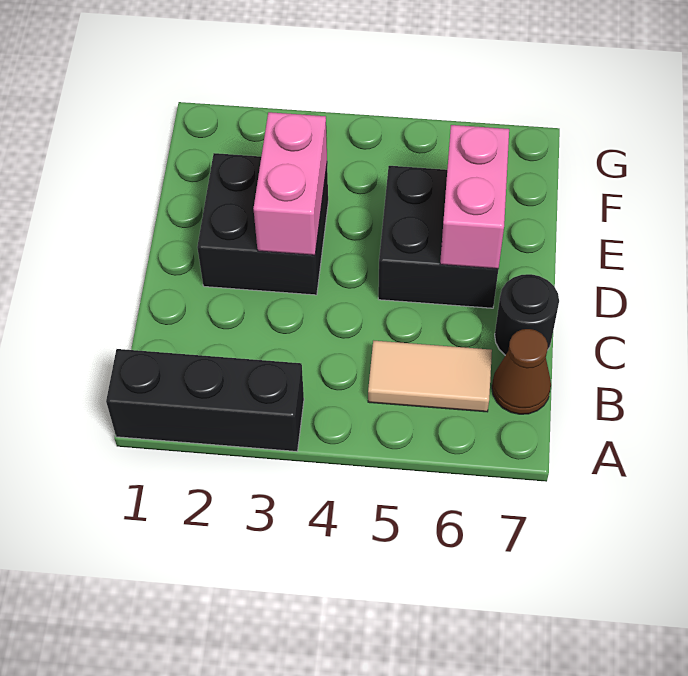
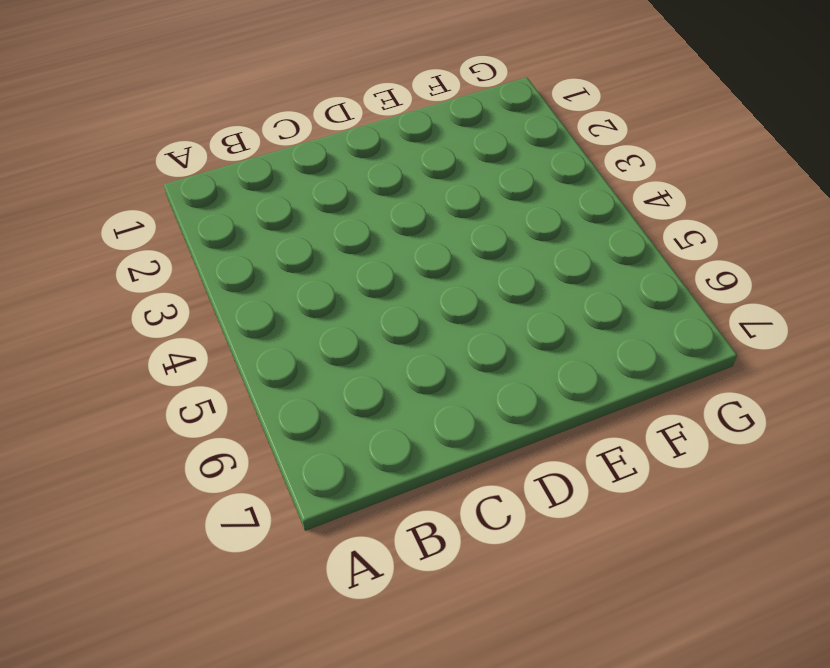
none -> black 1x3 brick [106,349,304,452]
none -> tan 1x2 tile [368,341,492,412]

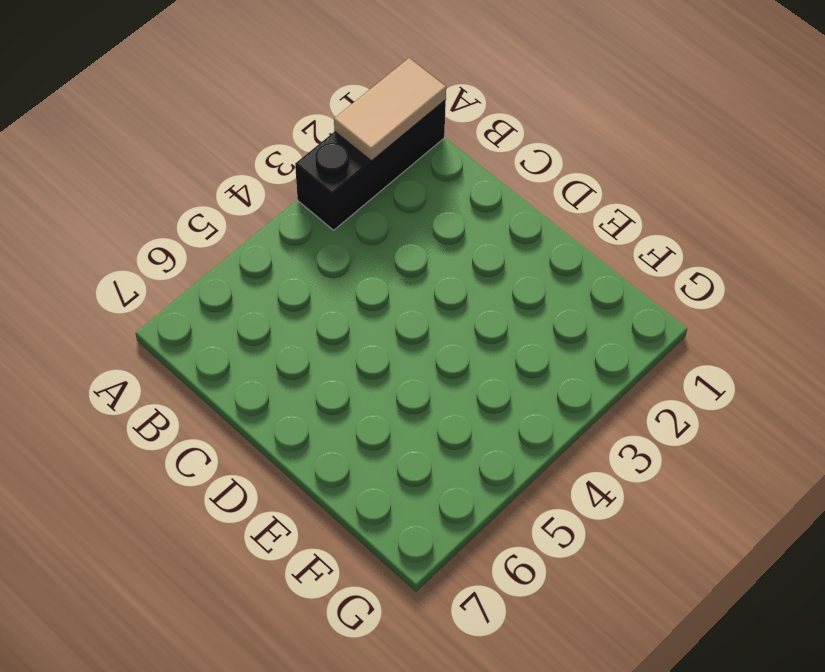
tan 1x2 tile [334,58,446,161] -> tan 1x2 tile moved to [368,341,492,412]
none -> brown 1x1 cone [492,329,551,414]
none -> black 1x1 round brick [495,274,559,355]

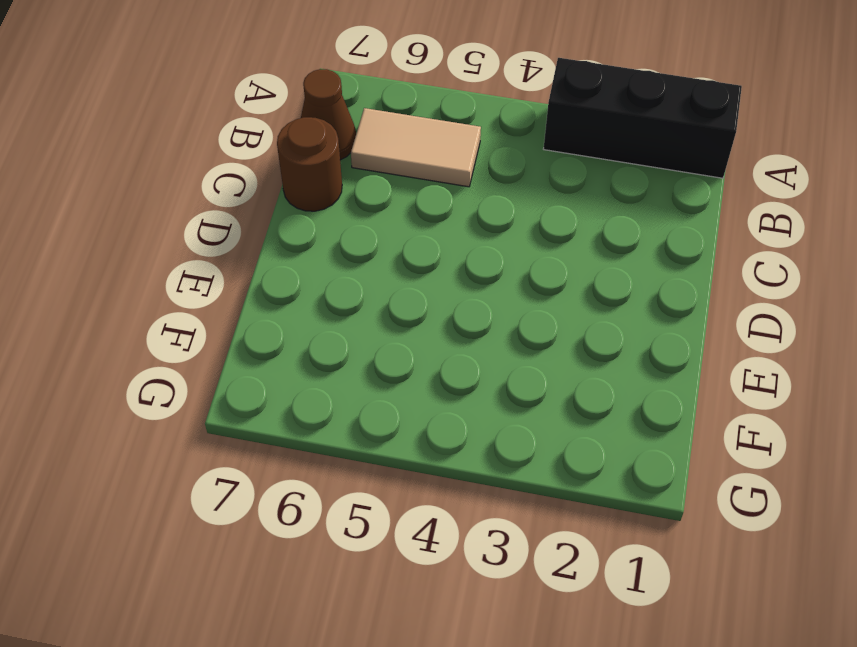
brown 1x1 round brick [277,117,342,211] -> black 1x1 round brick [495,274,559,355]
none -> black 2x2 brick [197,153,328,295]
none -> black 2x2 brick [378,166,498,308]

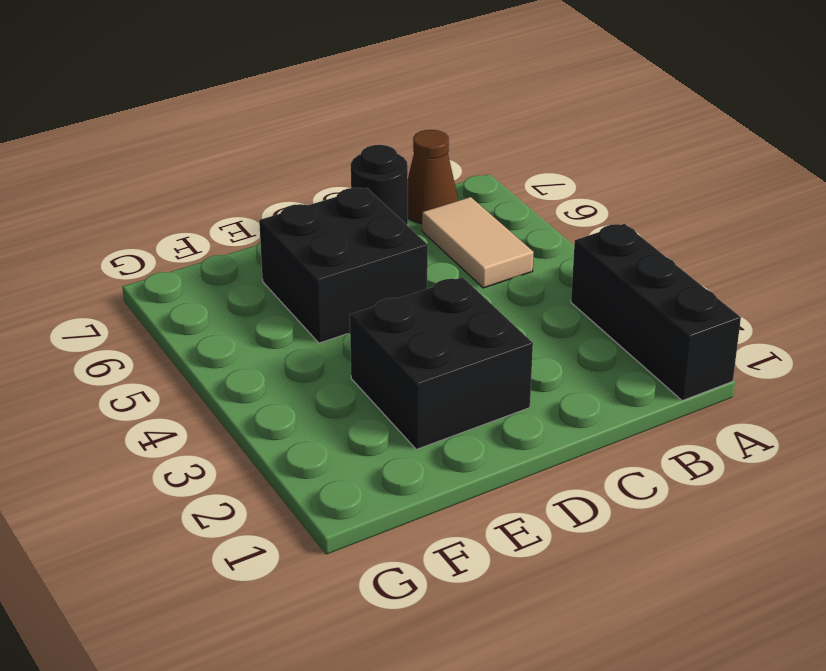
none -> pink 1x2 brick [254,112,327,255]
none -> pink 1x2 brick [440,125,509,269]

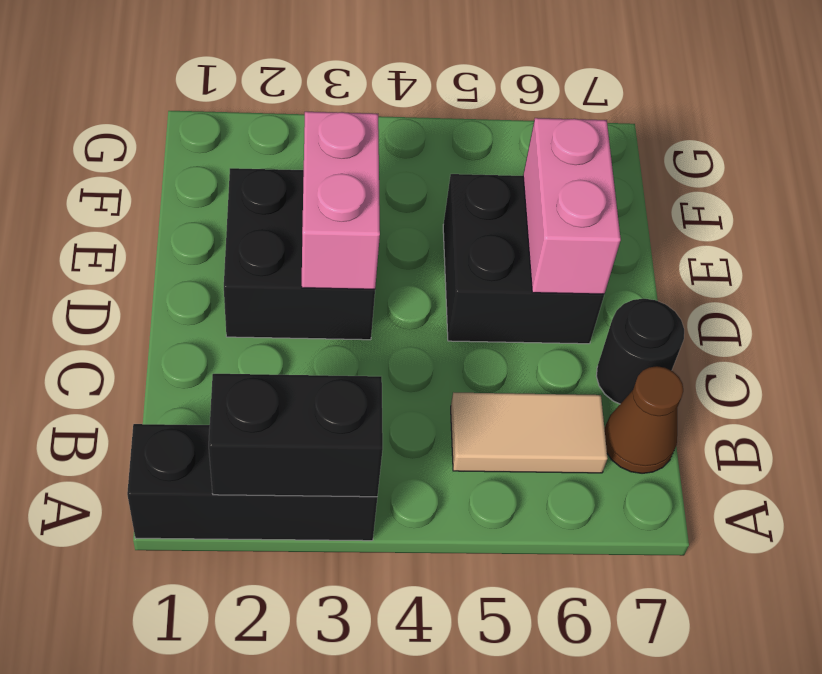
black 1x2 brick [209,374,383,497] -> none

